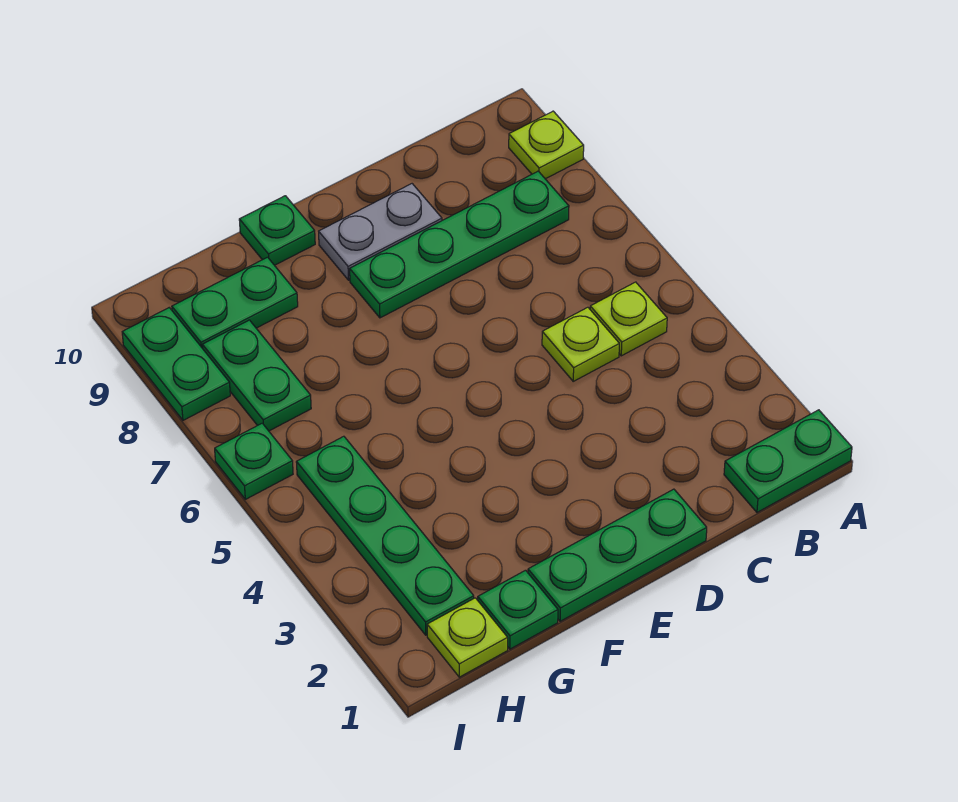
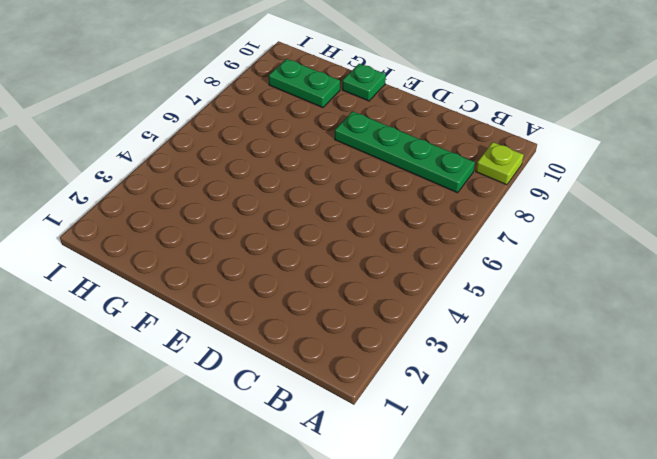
none -> green 1x2 plate [724,410,852,512]
none -> lime 1x1 plate [590,282,667,356]
none -> lime 1x1 plate [542,307,619,381]

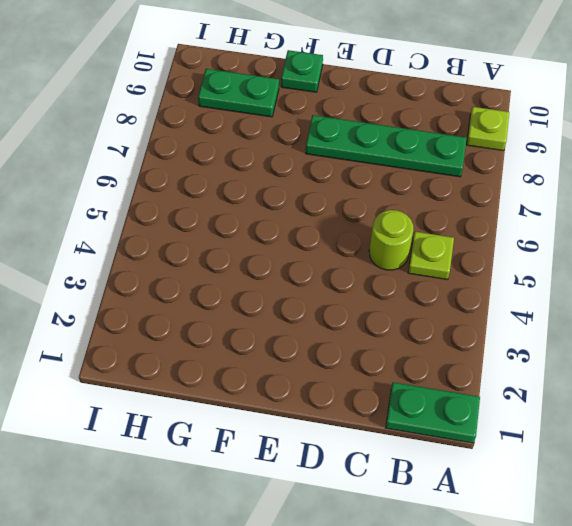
lime 1x1 round brick [369,210,413,270] -> lime 1x1 plate [542,307,619,381]
none -> green 1x3 plate [528,489,707,621]
none -> grey 1x2 plate [319,184,442,280]
none -> green 1x1 plate [478,570,558,649]

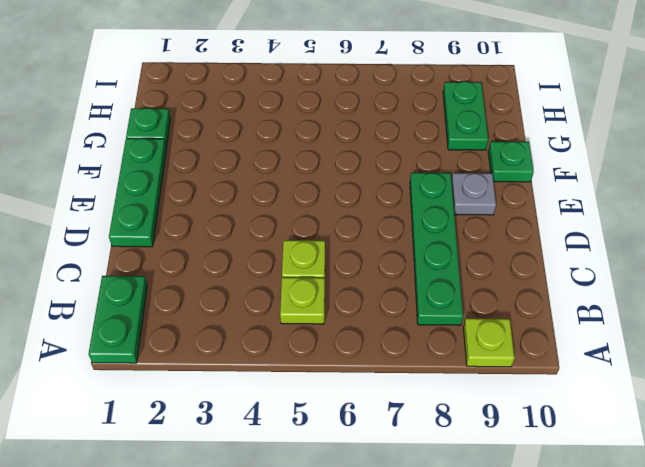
grey 1x1 plate [451,173,496,215] -> grey 1x2 plate [319,184,442,280]
none -> lime 1x1 plate [427,598,508,677]
none -> green 1x4 plate [296,436,474,635]
none -> green 1x2 plate [202,320,311,431]

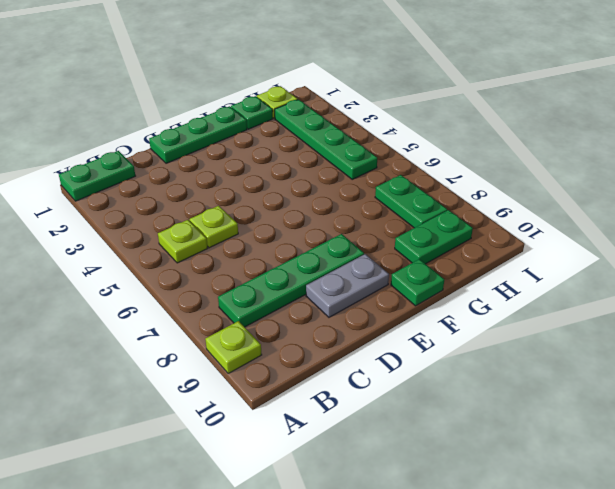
none -> green 1x1 plate [215,423,293,499]
none -> green 1x2 plate [122,308,230,420]

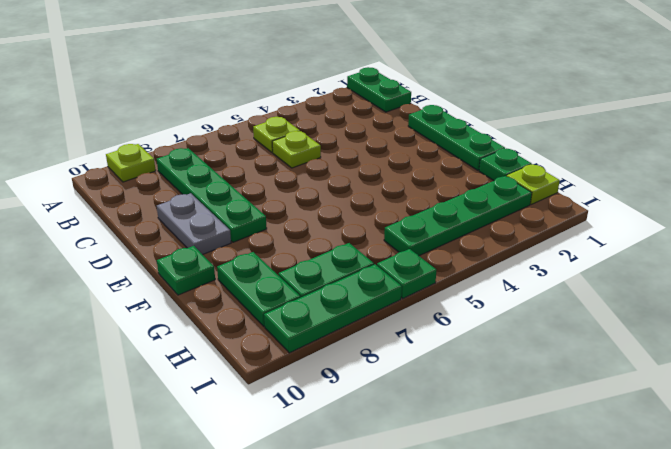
green 1x3 plate [264,264,402,353] -> green 1x2 plate [122,308,230,420]

